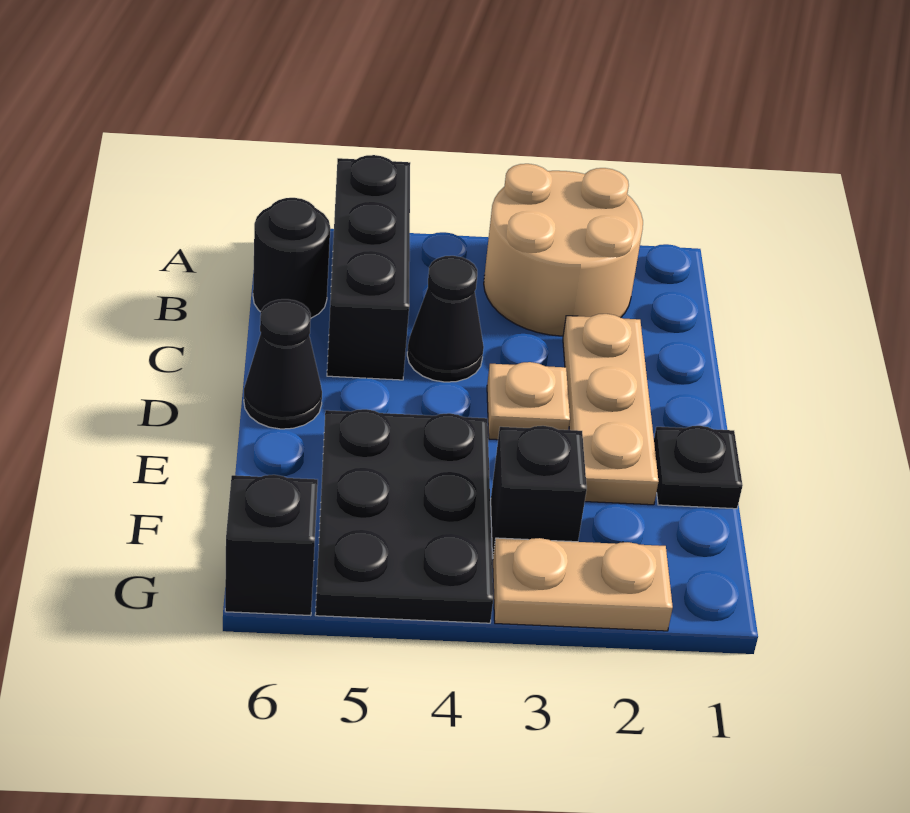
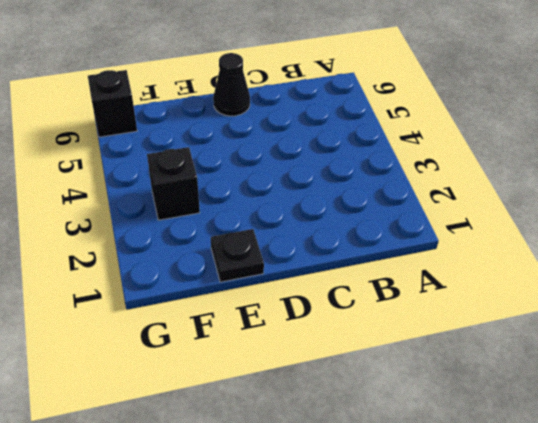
none -> tan 2x2 round brick [484,164,643,336]
none -> black 1x3 brick [327,155,410,380]
none -> black 1x1 round brick [253,198,330,318]

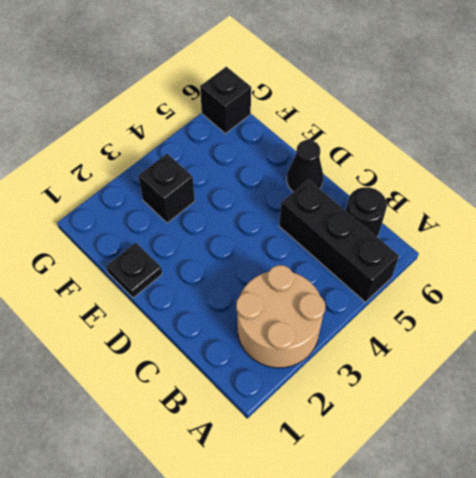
none -> tan 1x3 plate [563,314,659,505]
none -> black 1x1 cone [407,256,484,382]
none -> tan 1x1 plate [487,362,570,440]

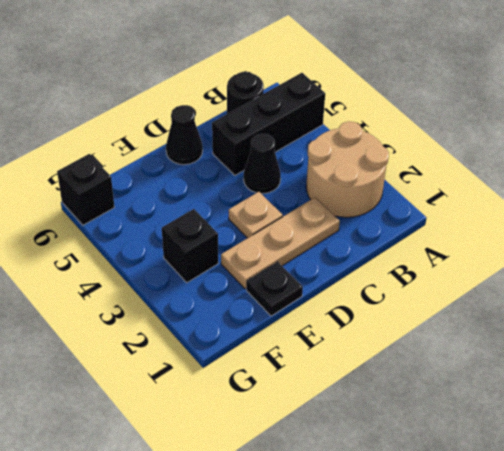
none -> black 2x3 plate [315,409,493,623]
none -> tan 1x2 plate [493,538,673,631]

